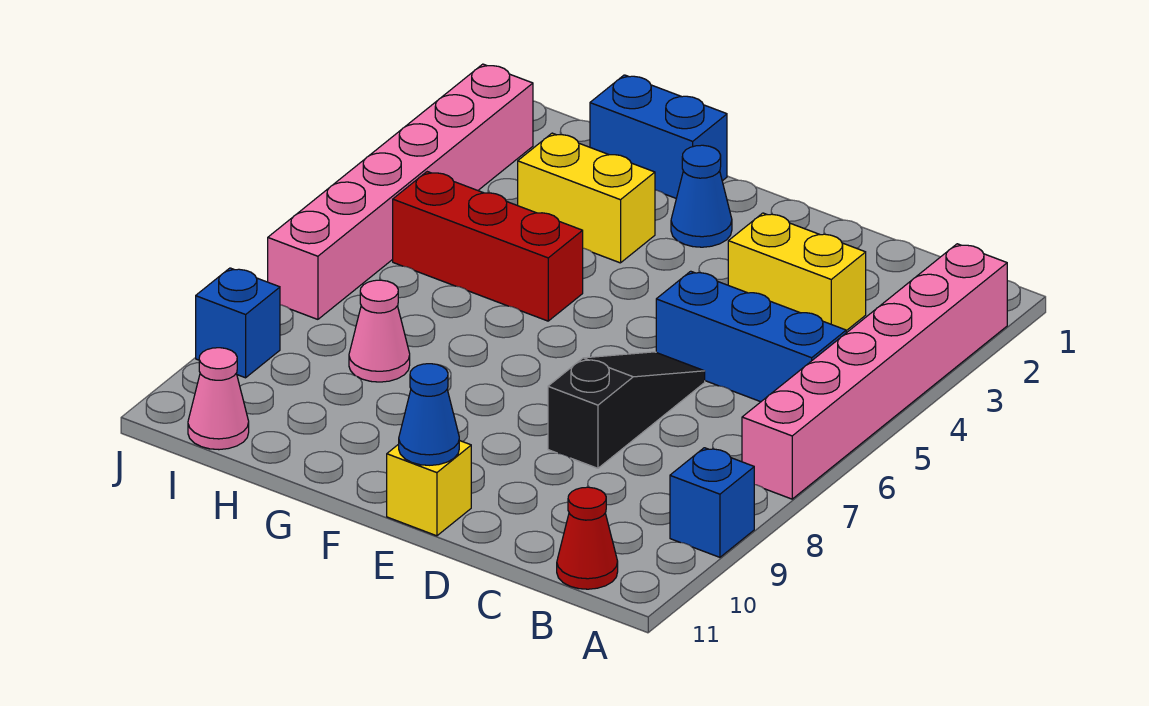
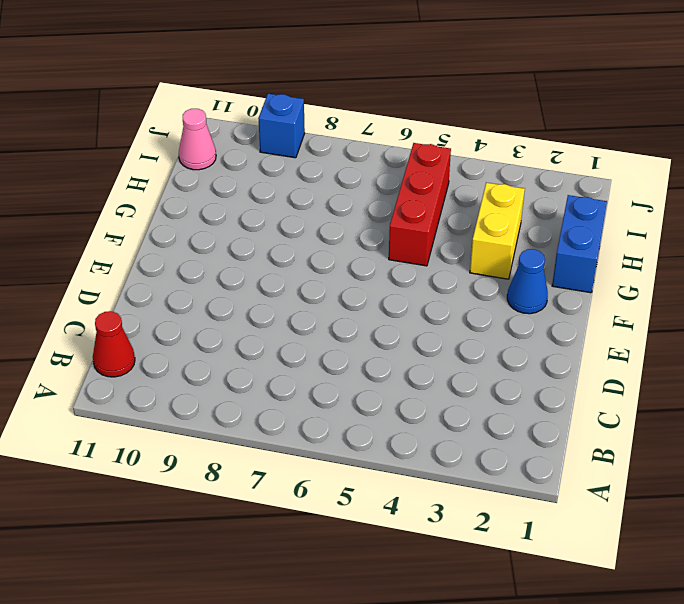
none -> pink 1x6 brick [742,244,1007,499]
none -> blue 1x1 brick [670,448,754,557]
none -> blue 1x3 brick [656,271,846,402]

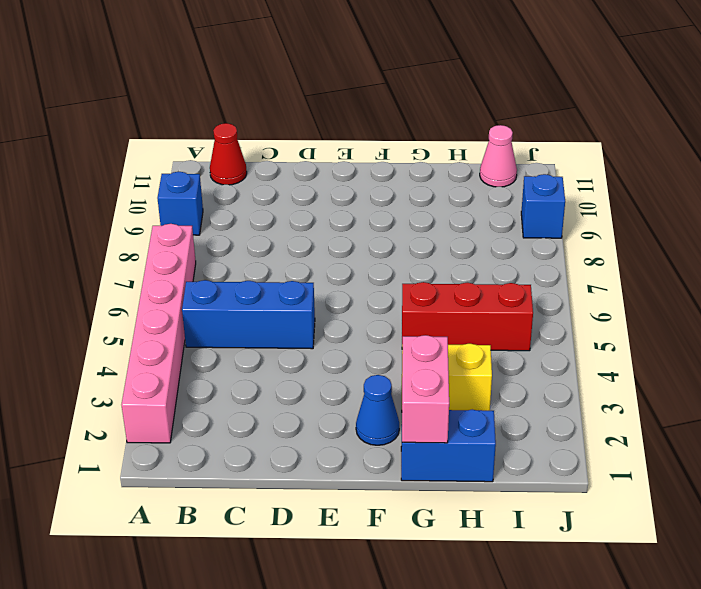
pink 1x2 brick [402,335,449,443] -> none
none -> yellow 1x2 brick [728,213,866,331]
none -> black 1x3 slope [548,352,705,468]
none -> yellow 1x1 brick [387,440,471,536]

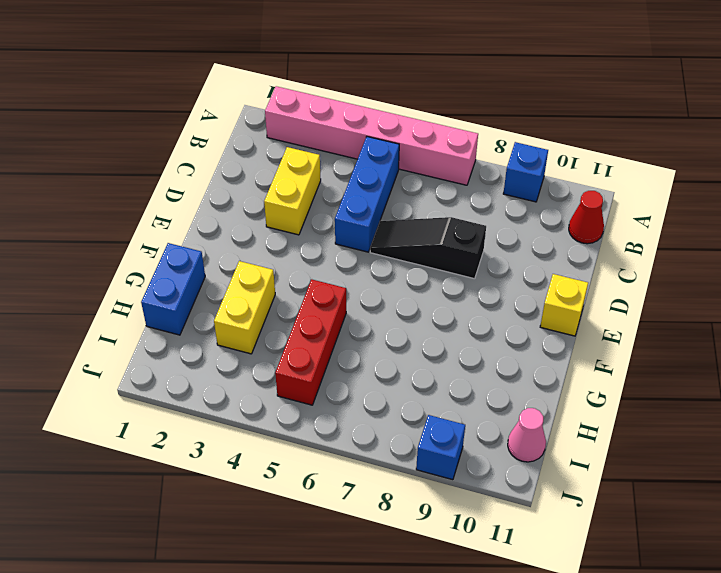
none -> blue 1x1 cone [671,145,732,247]
none -> pink 1x1 cone [349,280,410,382]
none -> pink 1x6 brick [268,64,533,319]

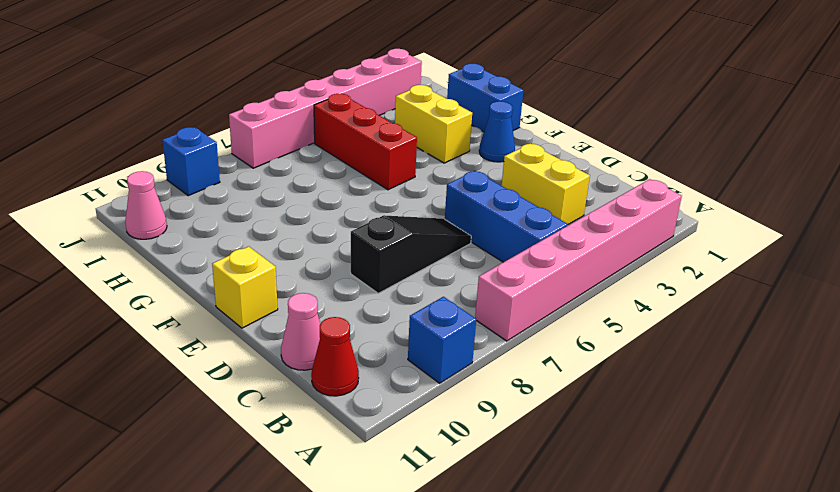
pink 1x1 cone [281,293,320,370] -> pink 1x1 cone moved to [349,280,410,382]
none -> blue 1x1 cone [399,364,459,465]

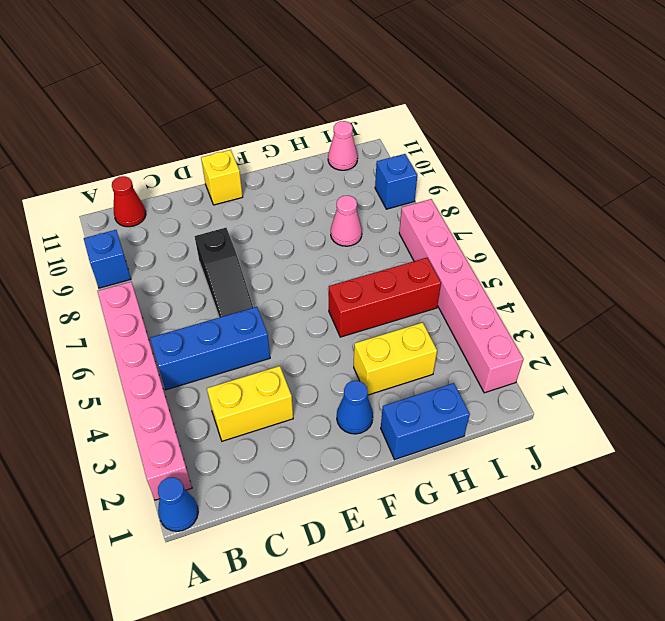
blue 1x1 cone [158,477,198,531] -> blue 1x1 cone moved to [399,364,459,465]

